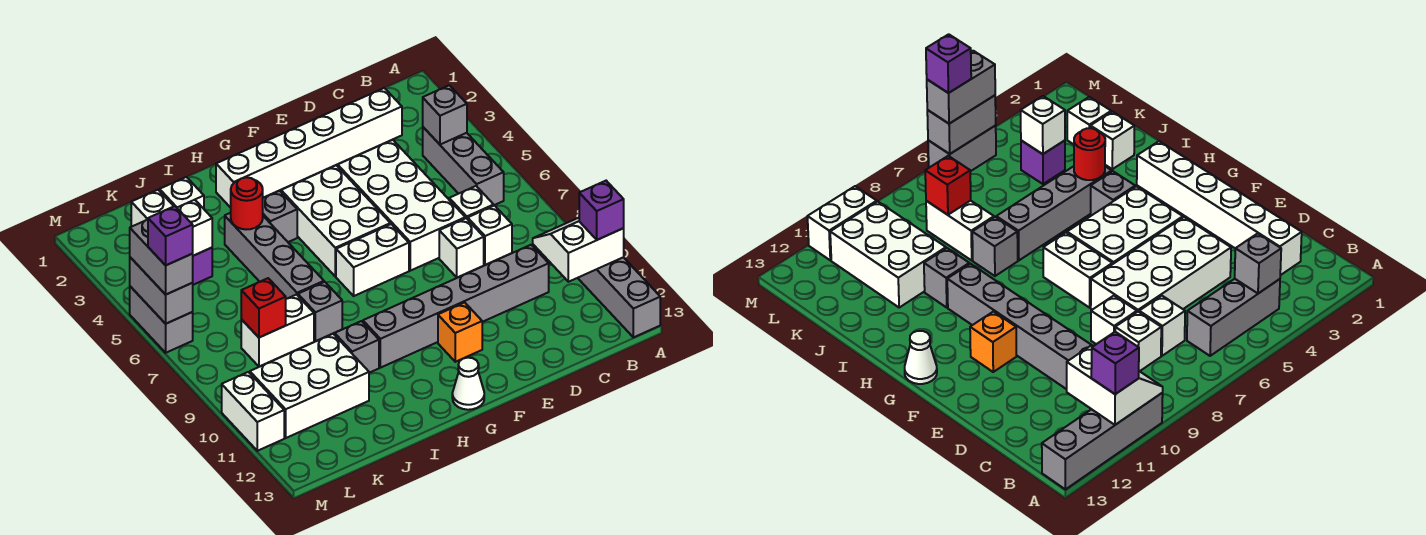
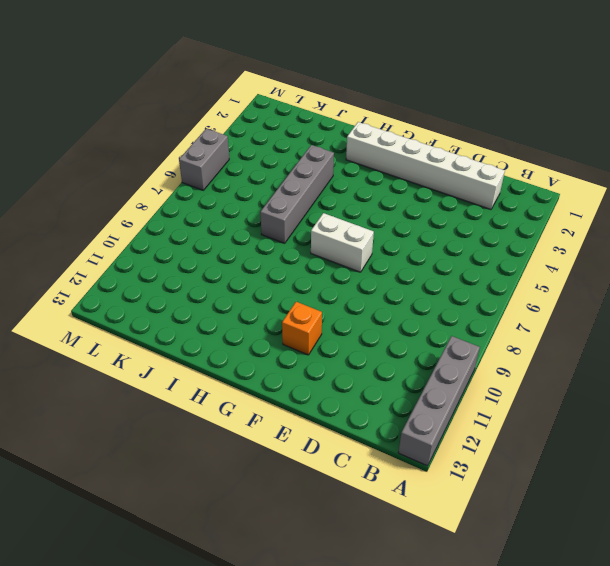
none -> grey 1x3 brick [423,127,504,205]
none -> white 1x1 brick [449,186,494,219]
none -> white 1x1 brick [468,205,512,265]
none -> grey 1x6 brick [363,245,549,368]

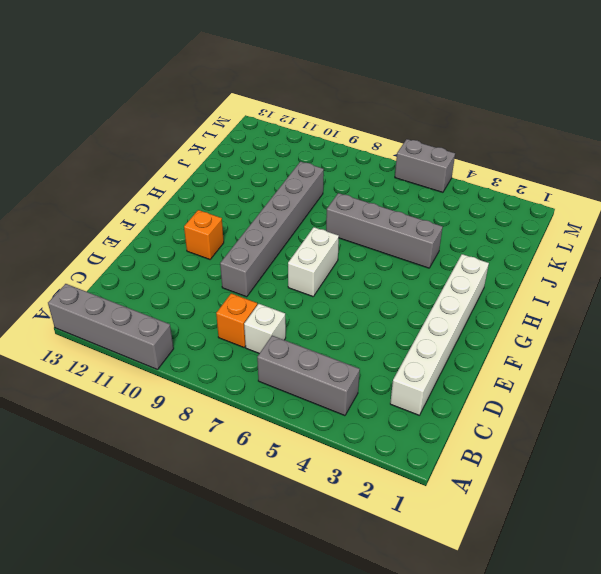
orange 1x1 brick [216,293,257,347] -> white 1x1 brick [468,205,512,265]
grey 1x6 brick [220,162,324,297] -> grey 1x6 brick moved to [363,245,549,368]
none -> white 2x4 brick [338,140,465,271]
none -> white 1x1 brick [439,218,484,278]
none -> white 2x3 brick [281,165,390,276]
none -> white 1x1 cone [452,358,484,410]

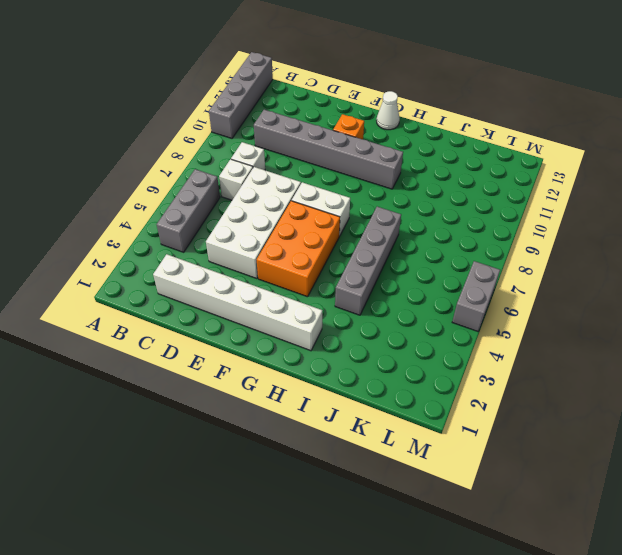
orange 2x3 brick [257,201,340,297] -> white 2x3 brick [281,165,390,276]
none -> white 1x1 brick [439,218,484,278]
none -> grey 1x1 brick [263,191,297,242]
none -> grey 1x1 brick [298,282,342,341]
none -> grey 1x1 brick [334,321,379,373]

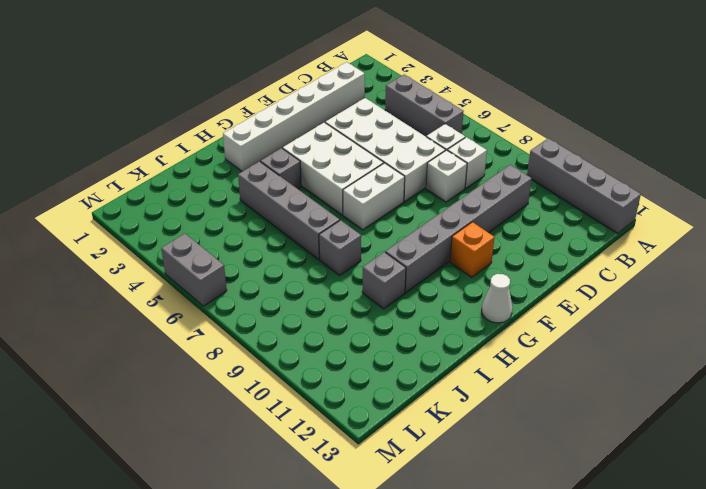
none -> white 1x1 brick [160,177,204,209]
none -> white 1x2 brick [241,295,314,367]
none -> white 2x3 brick [250,334,369,438]
none -> white 1x1 brick [131,190,174,227]

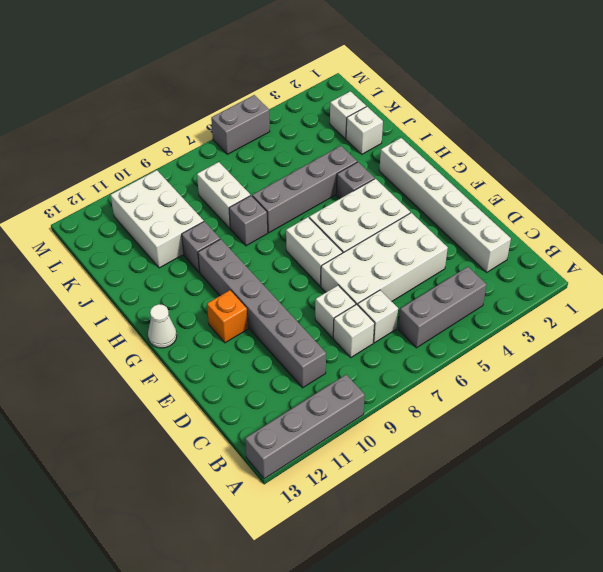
none -> purple 1x1 brick [193,248,212,285]
none -> white 1x2 brick [222,372,284,451]
none -> white 2x2 slope [533,218,624,282]
none -> grey 1x1 brick [423,85,467,145]

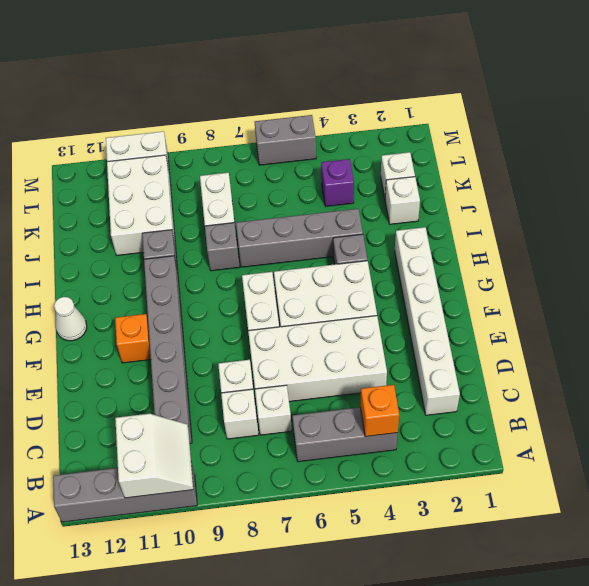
orange 1x1 brick [360,385,399,437] -> grey 1x1 brick [423,85,467,145]
none -> red 1x1 round brick [231,177,263,229]
none -> white 1x1 brick [177,200,212,256]
none -> red 1x1 brick [241,278,286,337]
none -> grey 1x2 brick [130,257,193,324]

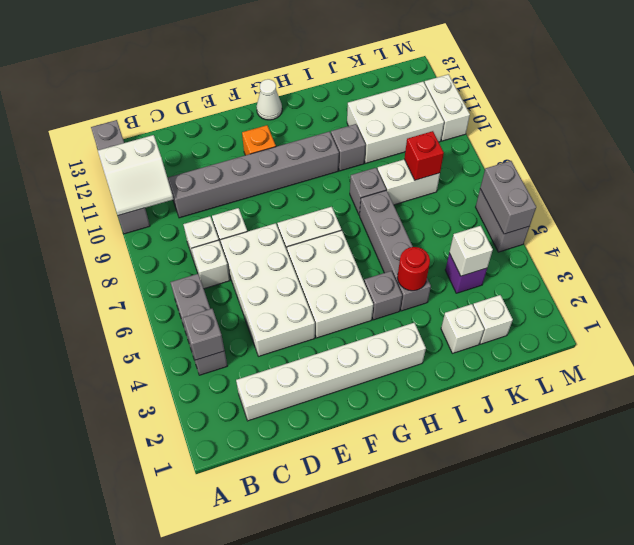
none -> purple 1x1 brick [579,181,624,240]
none -> grey 1x2 brick [130,220,193,295]
none -> purple 1x1 brick [148,206,193,265]

